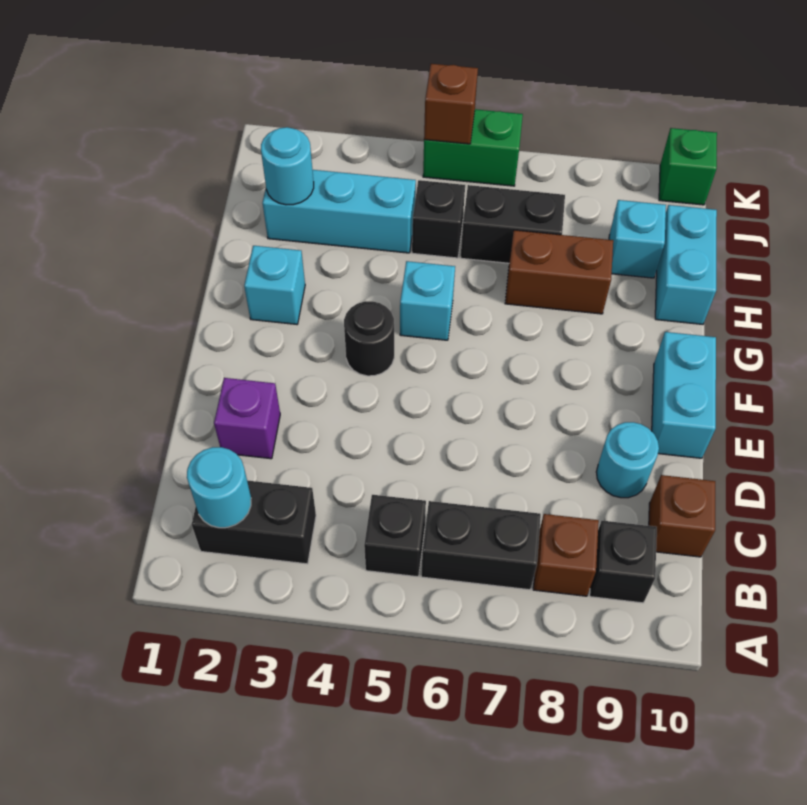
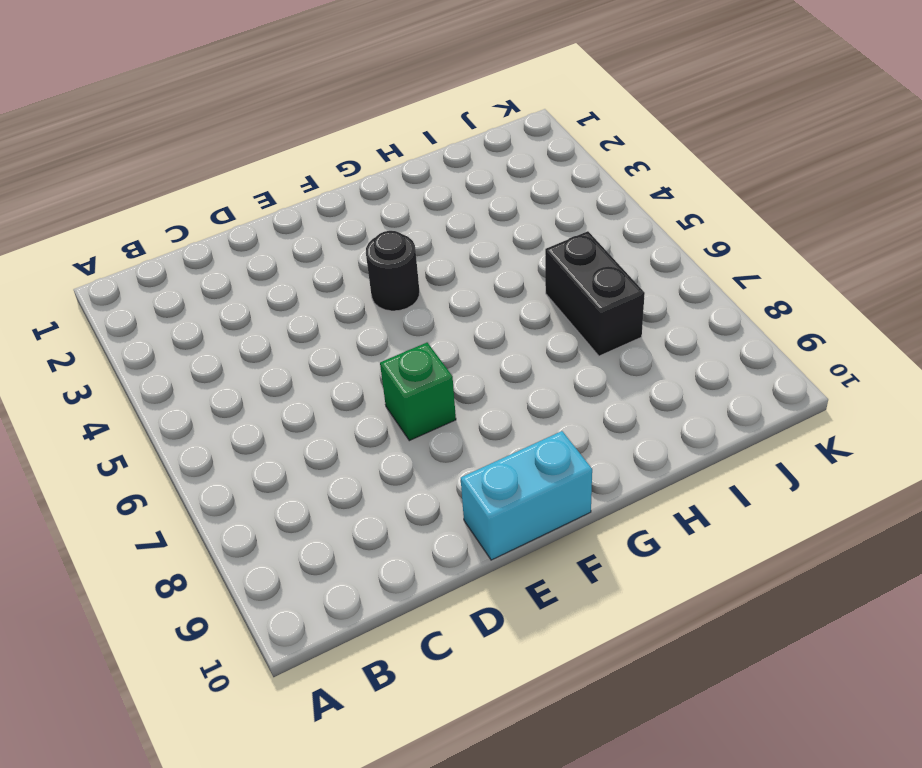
green 1x1 brick [380,343,456,441] -> green 1x1 brick moved to [659,128,717,205]
none -> black 1x2 brick [192,480,316,564]
none -> black 1x1 brick [364,495,426,577]
none -> black 1x2 brick [421,501,541,590]

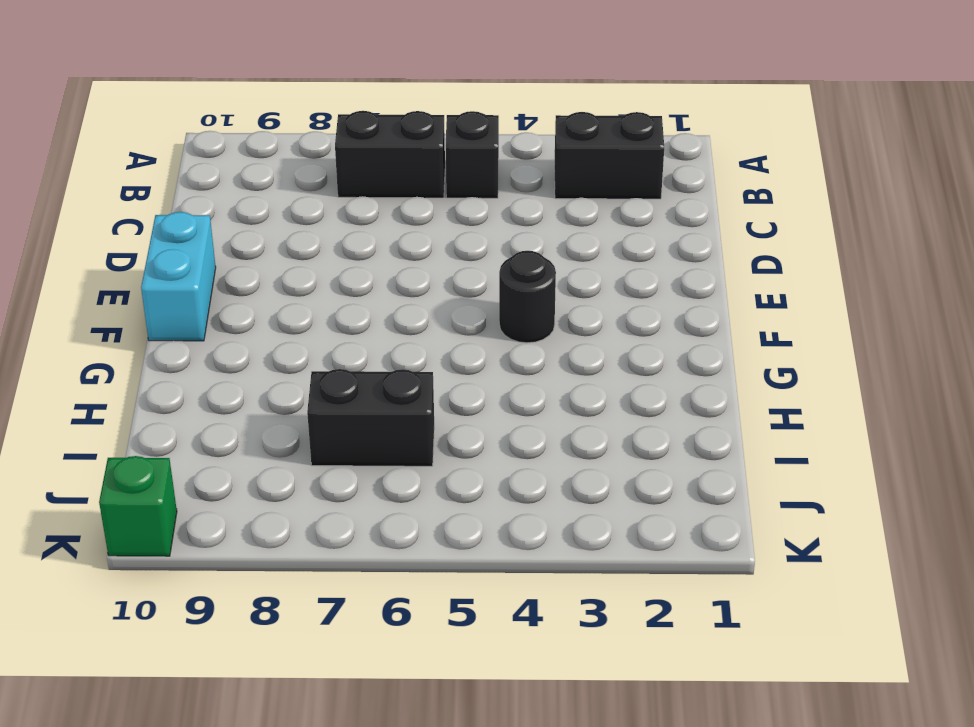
none -> brown 1x1 brick [533,514,599,596]
none -> black 1x1 brick [590,521,657,603]
none -> brown 1x1 brick [649,475,715,557]

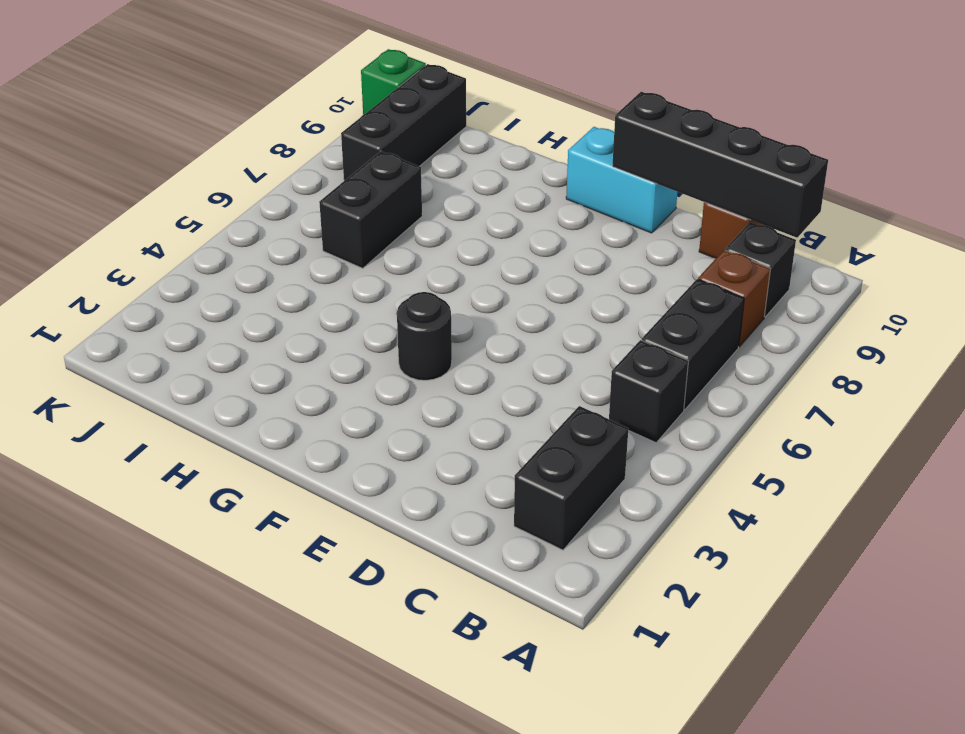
black 1x4 brick [612,92,828,238] -> none
black 1x3 brick [341,64,466,181] -> none
none -> purple 1x1 brick [214,378,280,459]
none -> cyan 1x1 round brick [596,422,659,498]
none -> cyan 1x1 brick [244,246,305,324]

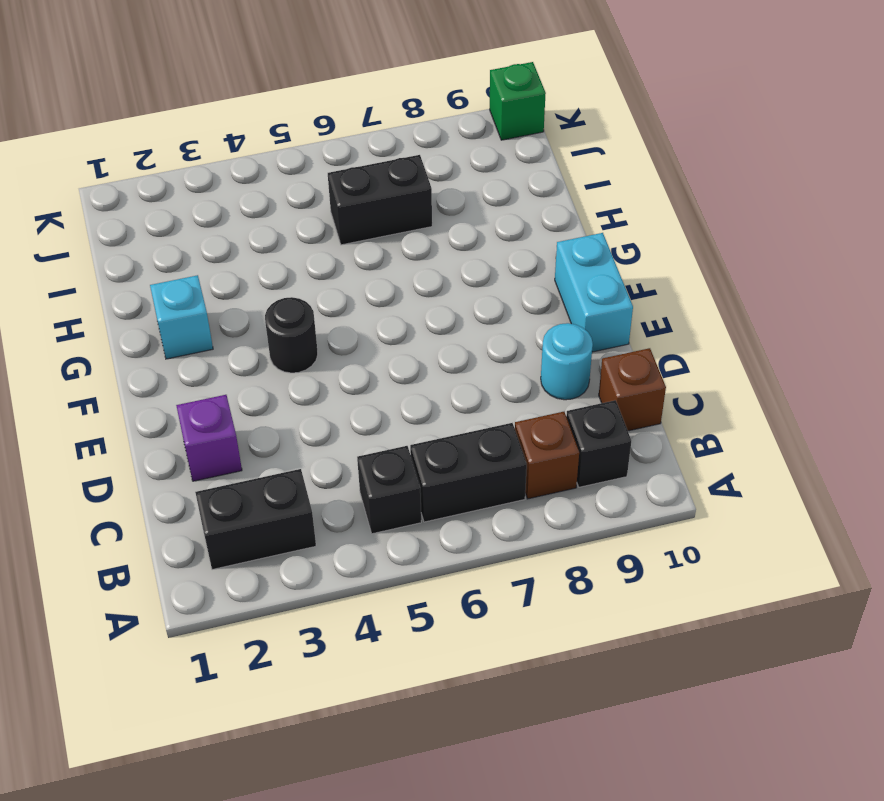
none -> cyan 1x1 brick [400,261,455,340]
none -> brown 1x2 brick [505,230,613,314]
none -> cyan 1x2 brick [655,205,717,324]

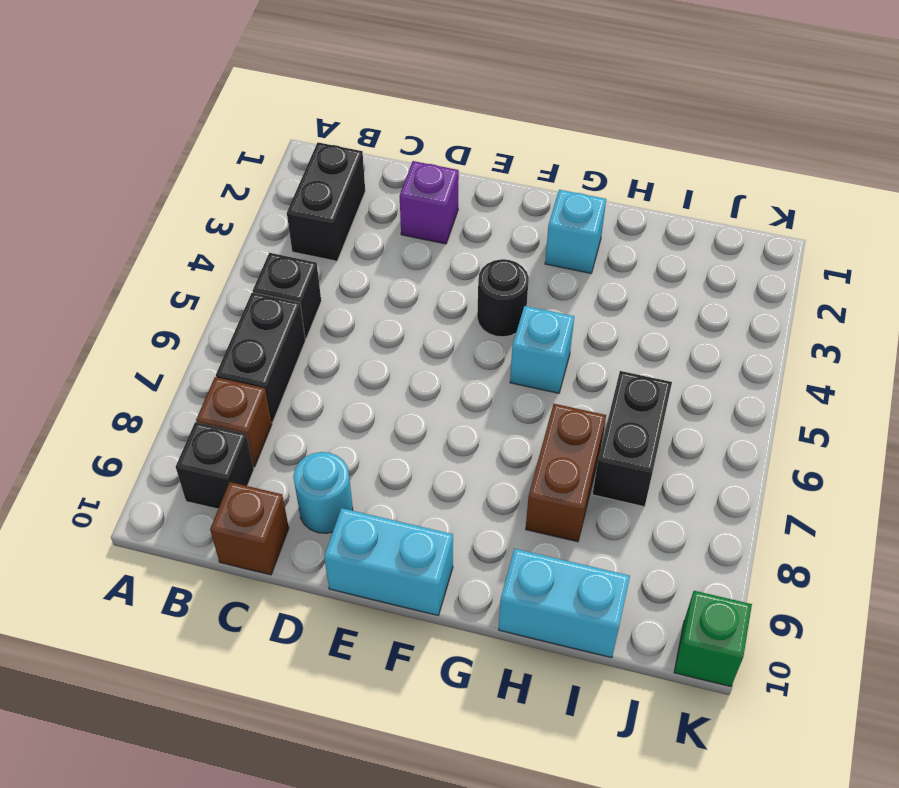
none -> cyan 1x3 brick [263,170,416,253]
none -> black 1x1 brick [412,180,465,258]
none -> cyan 1x1 brick [609,200,666,278]

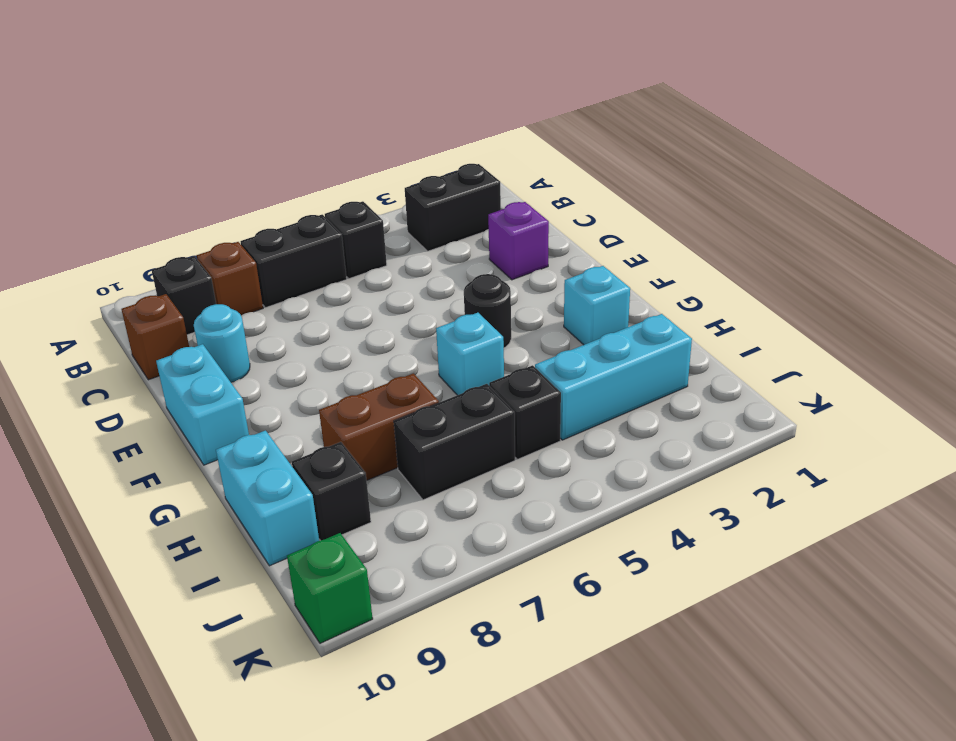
black 1x1 brick [292,442,371,541] -> cyan 1x1 brick [609,200,666,278]
none -> green 1x2 brick [423,109,523,186]
none -> cyan 1x1 round brick [187,447,251,528]
none -> cyan 1x1 round brick [261,127,314,205]

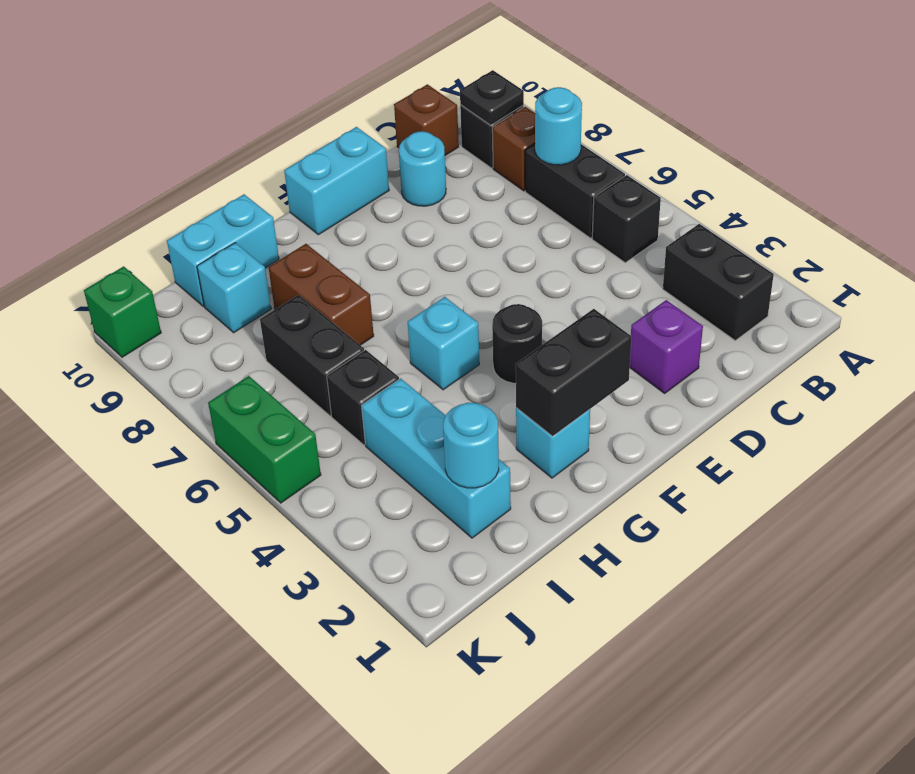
cyan 1x1 round brick [535,87,582,165] -> cyan 1x1 round brick moved to [187,447,251,528]
black 1x1 plate [460,70,524,125] -> none
black 1x2 brick [516,309,631,436] -> none
none -> brown 1x1 brick [424,64,478,144]

